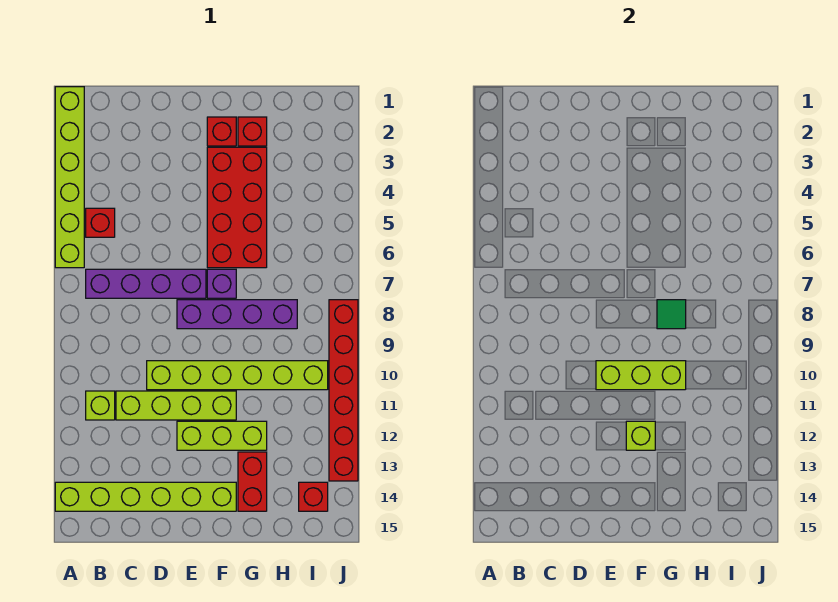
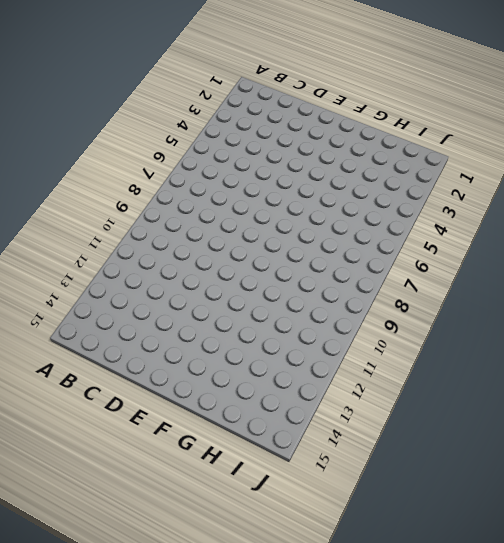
none -> lime 1x6 brick [55,87,84,268]
none -> lime 1x6 brick [55,482,236,511]
none -> red 1x1 brick [86,208,115,237]

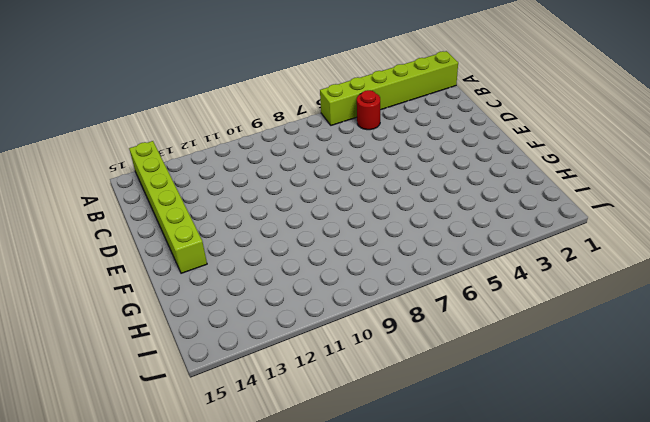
red 1x1 round brick [357,90,380,130] -> red 1x1 brick [86,208,115,237]
none -> purple 1x4 brick [86,269,206,298]
none -> lime 1x1 brick [86,391,115,420]
none -> lime 1x4 brick [116,391,236,420]

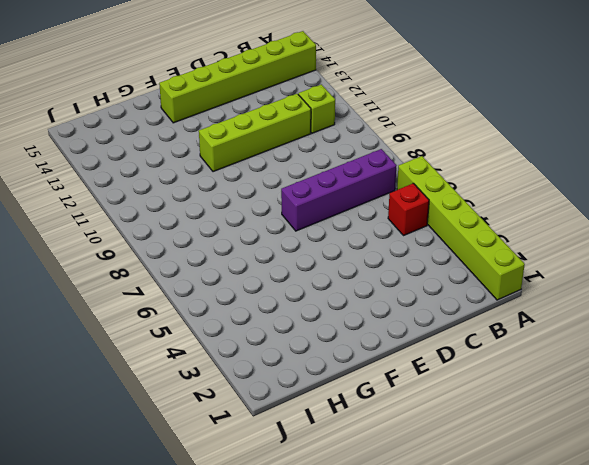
none -> lime 1x6 brick [147,361,328,390]
none -> purple 1x4 brick [177,300,297,329]
none -> lime 1x3 brick [177,421,267,450]

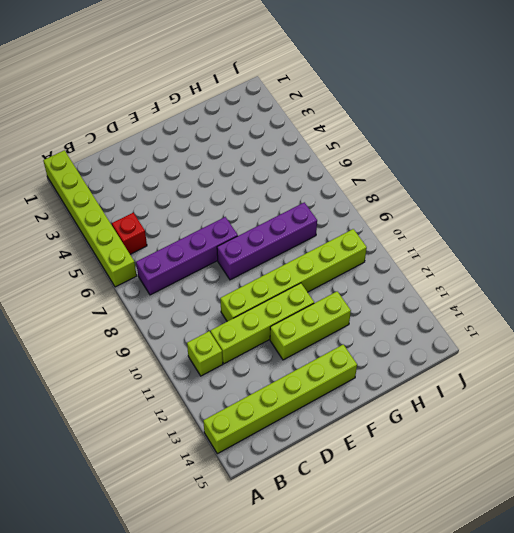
none -> red 1x1 brick [207,117,236,146]
none -> red 2x4 brick [207,147,267,268]
none -> purple 1x1 brick [207,269,236,298]

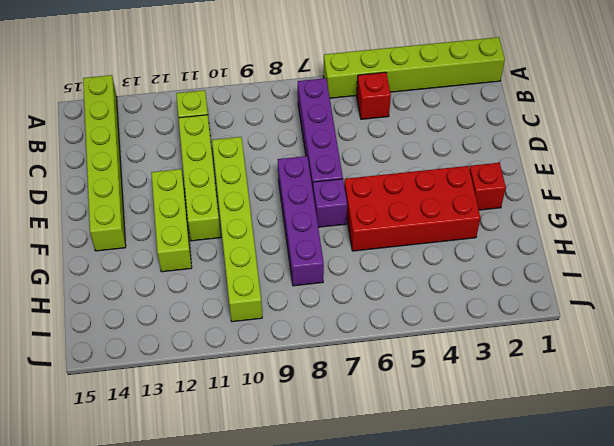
none -> red 1x1 brick [238,117,267,146]
none -> red 1x2 brick [238,452,267,511]
none -> red 1x1 brick [299,482,328,511]

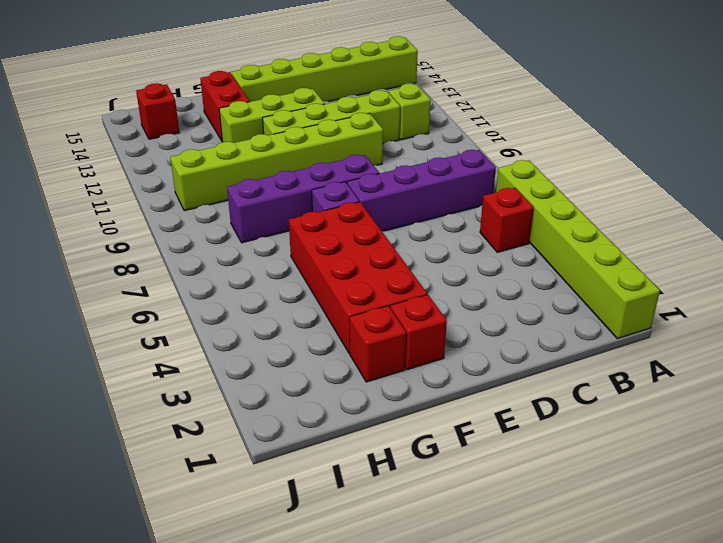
none -> red 1x6 brick [329,300,358,481]
none -> lime 1x3 brick [596,361,686,390]
none -> lime 1x1 brick [626,421,655,450]

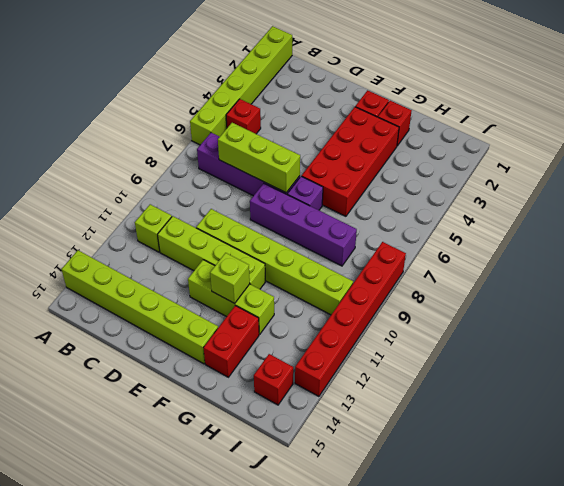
lime 1x3 brick [218,123,300,193] -> lime 1x3 brick moved to [596,361,686,390]
none -> green 1x1 tile [657,300,686,329]

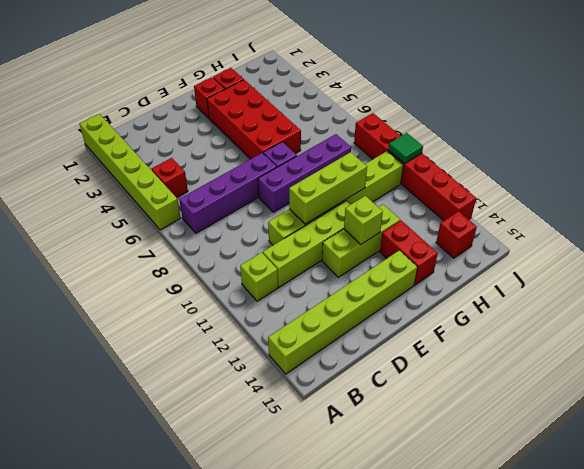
green 1x1 tile [388,133,423,164] -> green 1x1 tile moved to [657,300,686,329]

